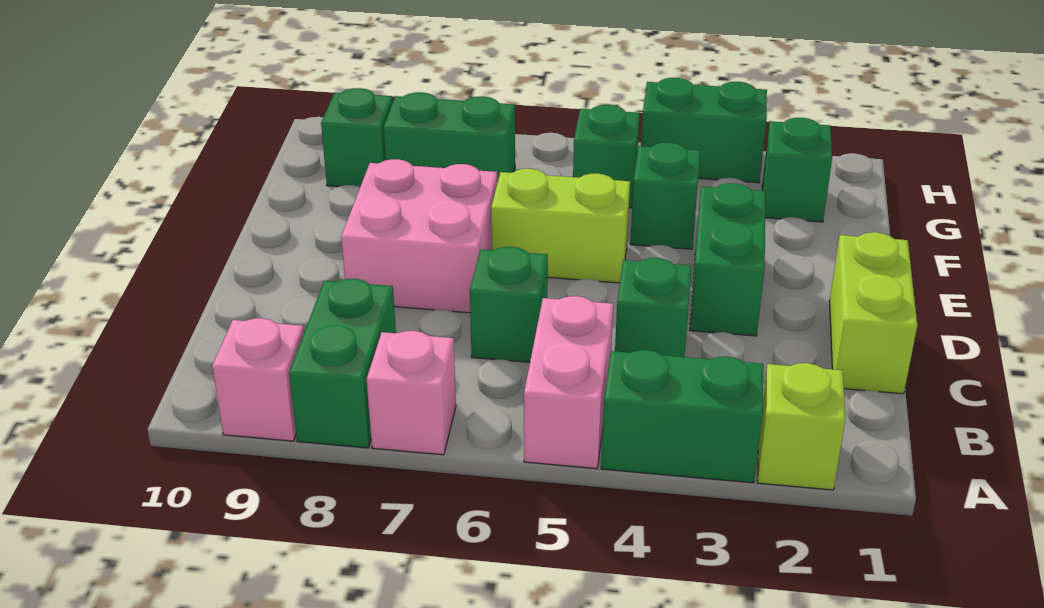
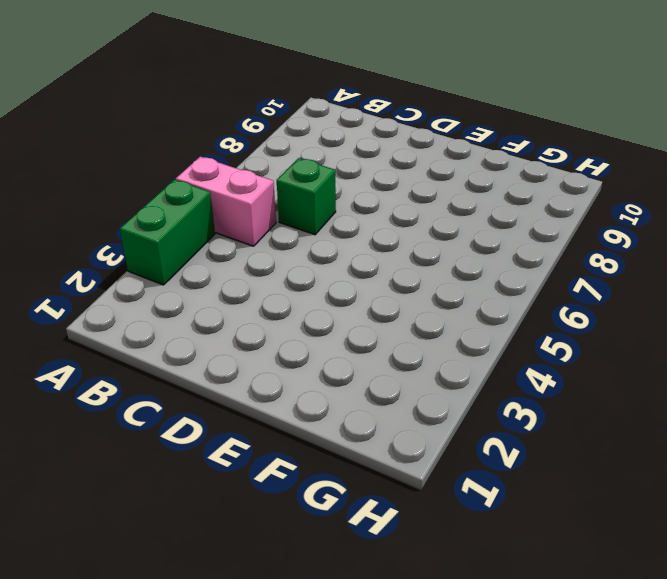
none -> lime 1x1 brick [758,363,845,490]
none -> pink 1x1 brick [367,331,456,455]
none -> green 1x2 brick [289,279,396,448]

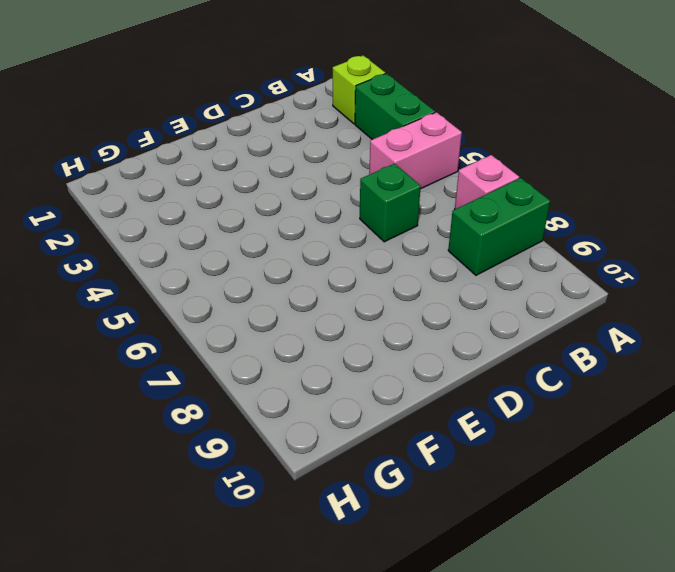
none -> pink 1x1 brick [212,318,304,441]
none -> lime 1x2 brick [829,232,917,394]
none -> green 1x1 brick [615,258,692,357]

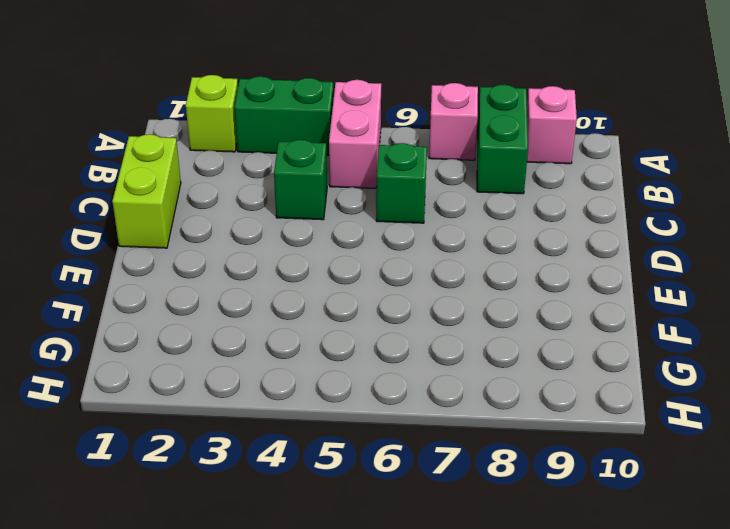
none -> green 1x2 brick [690,183,766,336]
none -> pink 2x2 brick [341,159,497,313]
none -> lime 1x2 brick [491,169,630,283]

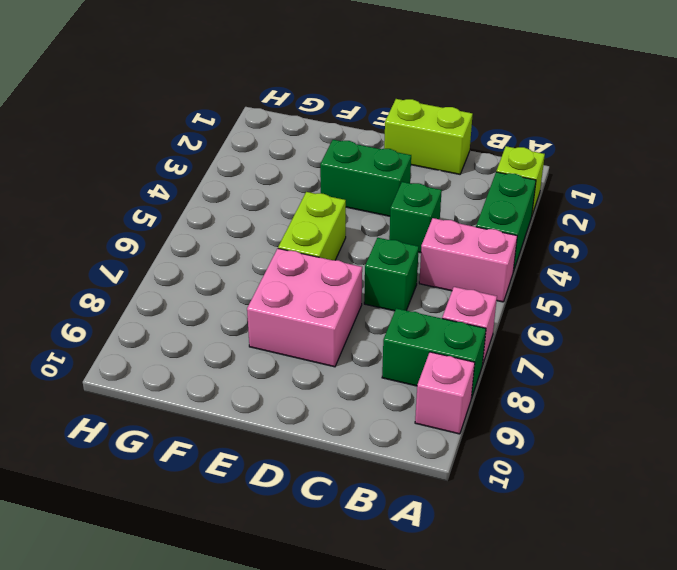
none -> green 1x1 brick [630,142,700,249]
none -> green 1x1 brick [762,118,832,222]
none -> green 1x1 brick [573,105,640,208]

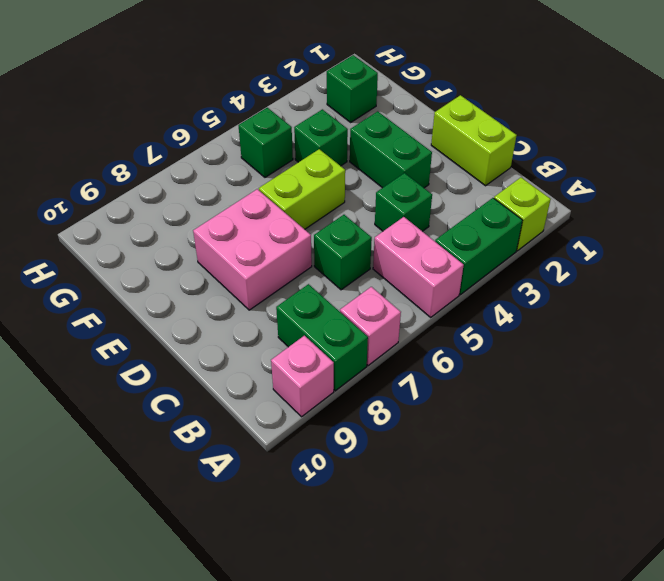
none -> green 1x2 brick [384,92,515,183]
none -> green 1x1 brick [321,88,393,187]
none -> green 1x2 brick [641,78,767,183]

